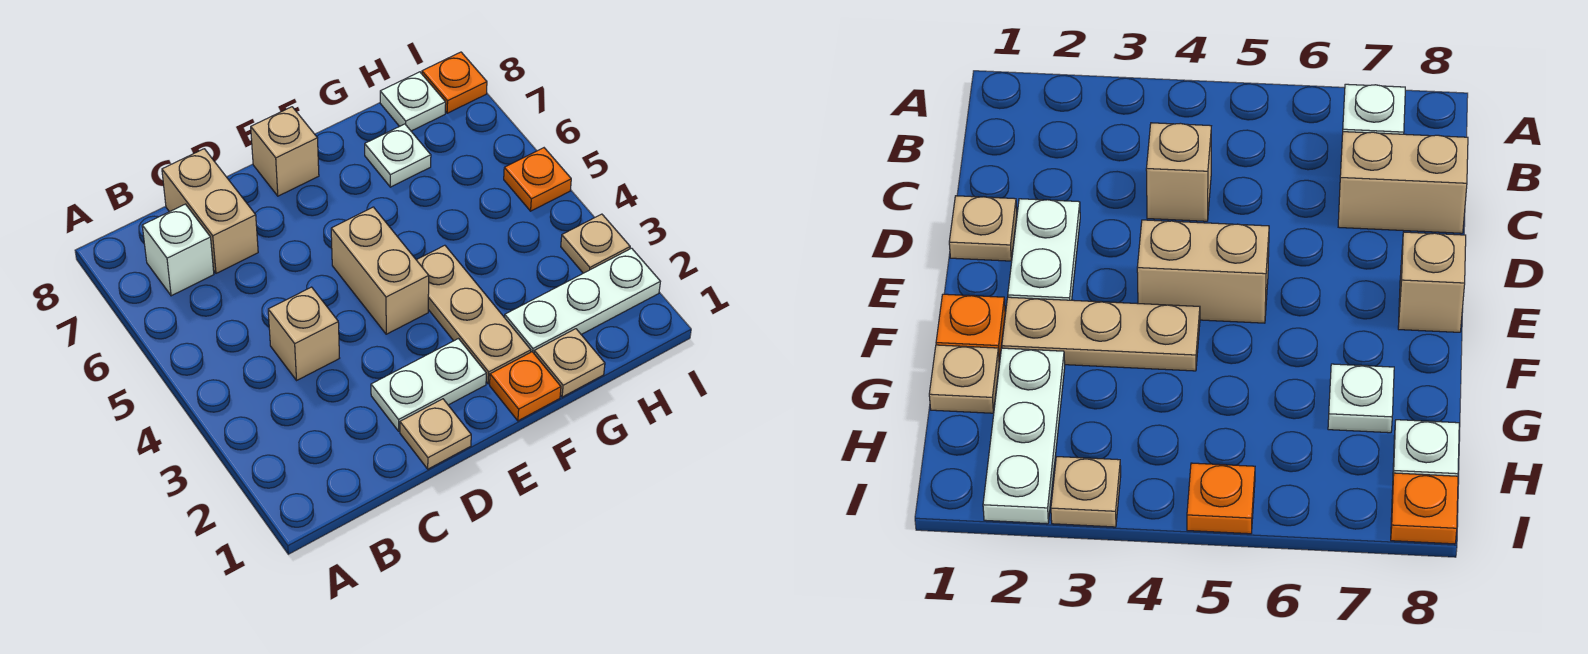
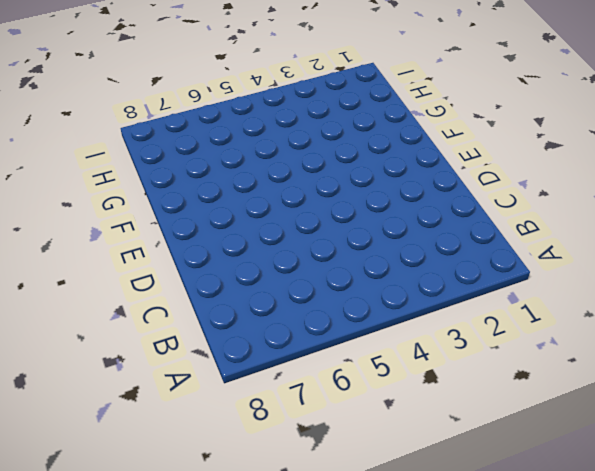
none -> white 1x1 brick [142,204,214,296]
none -> tan 1x1 brick [268,287,339,380]
none -> tan 1x2 brick [162,149,258,273]

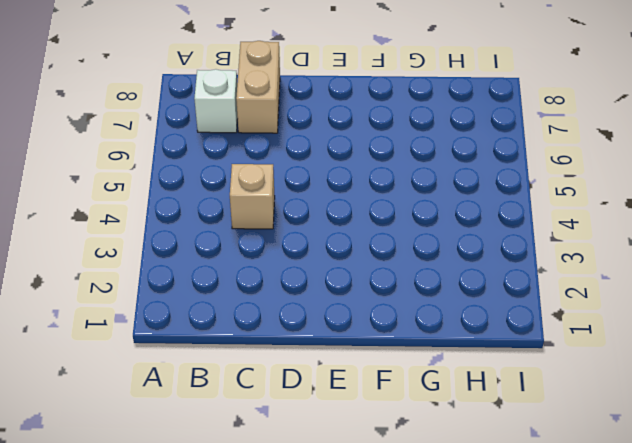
none -> tan 1x1 plate [400,399,471,469]
none -> white 1x2 plate [371,339,487,431]
none -> tan 1x2 brick [331,207,429,334]

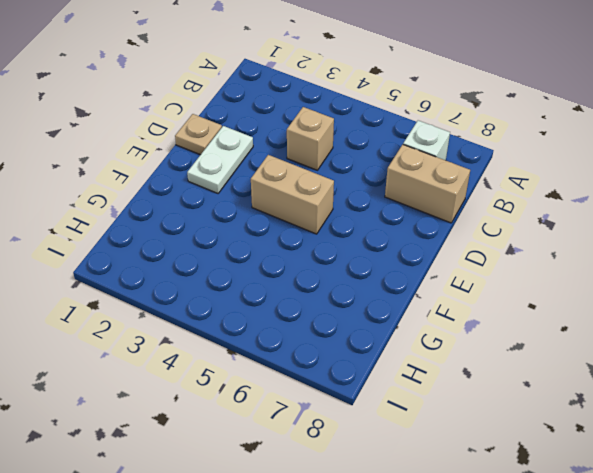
none -> tan 1x1 brick [251,107,319,196]
none -> orange 1x1 plate [490,352,561,421]
none -> tan 1x3 plate [417,245,531,384]

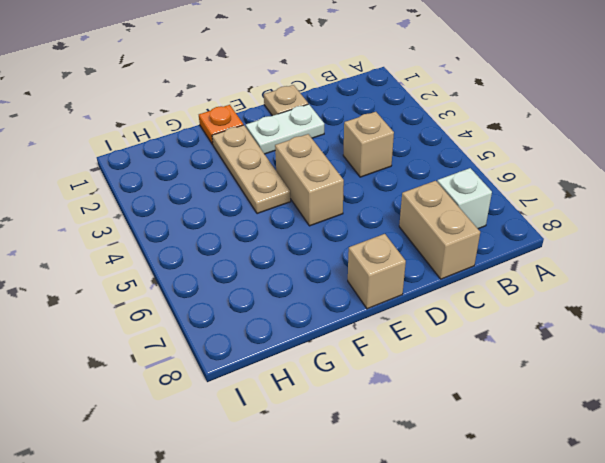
none -> tan 1x1 plate [534,329,605,397]
none -> white 1x3 plate [505,248,660,353]
none -> white 1x1 plate [365,124,431,187]

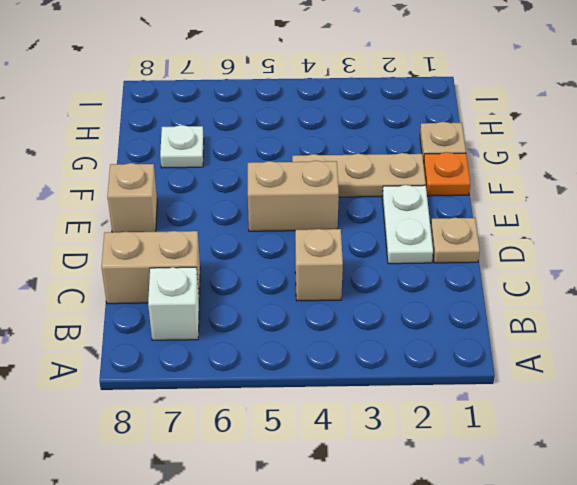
none -> white 1x3 plate [505,248,660,353]
none -> white 1x1 plate [380,72,446,131]
none -> tan 1x1 plate [561,214,630,273]

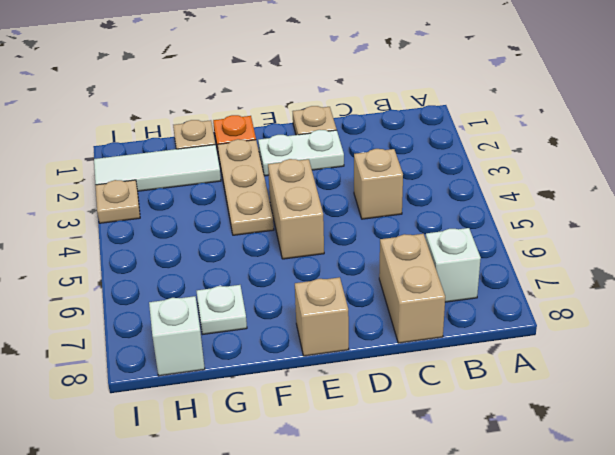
white 1x3 tile [94,145,221,191] -> white 1x3 plate [505,248,660,353]
white 1x1 brick [149,296,205,376] -> white 1x1 plate [380,72,446,131]
none -> orange 1x1 plate [504,148,571,211]
none -> orange 1x1 plate [422,52,487,113]

